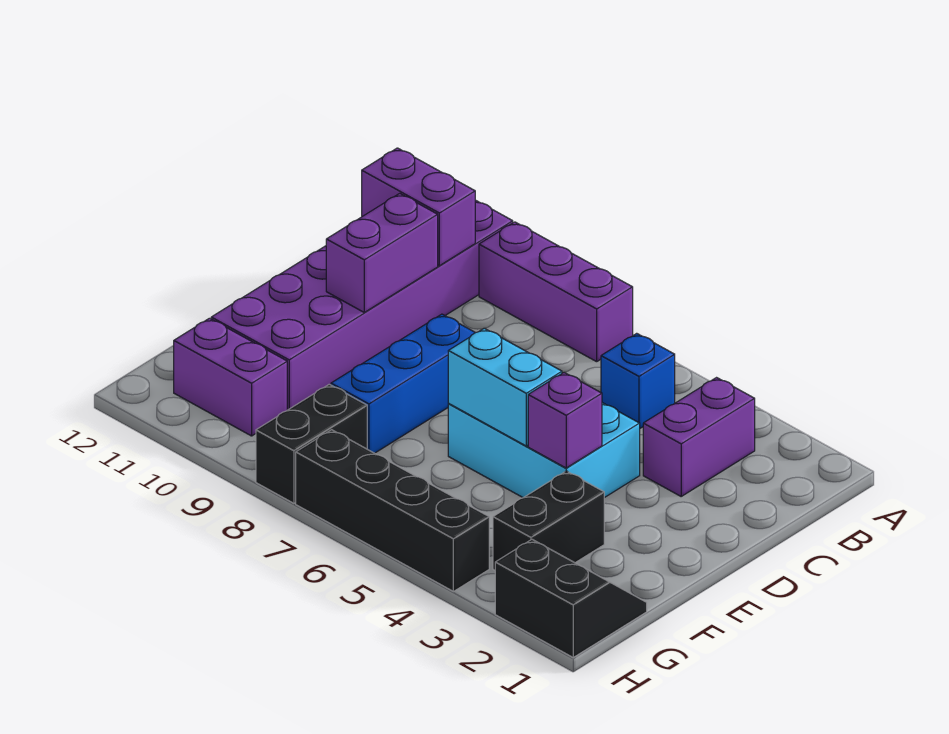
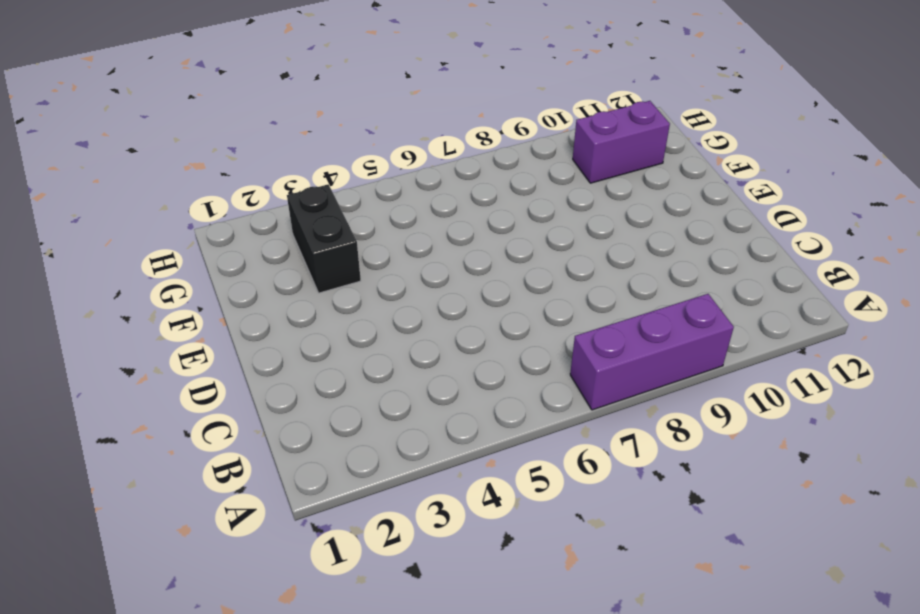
none -> purple 2x6 brick [211,200,513,410]
none -> purple 1x2 brick [643,378,755,496]
none -> blue 1x1 brick [601,333,675,428]

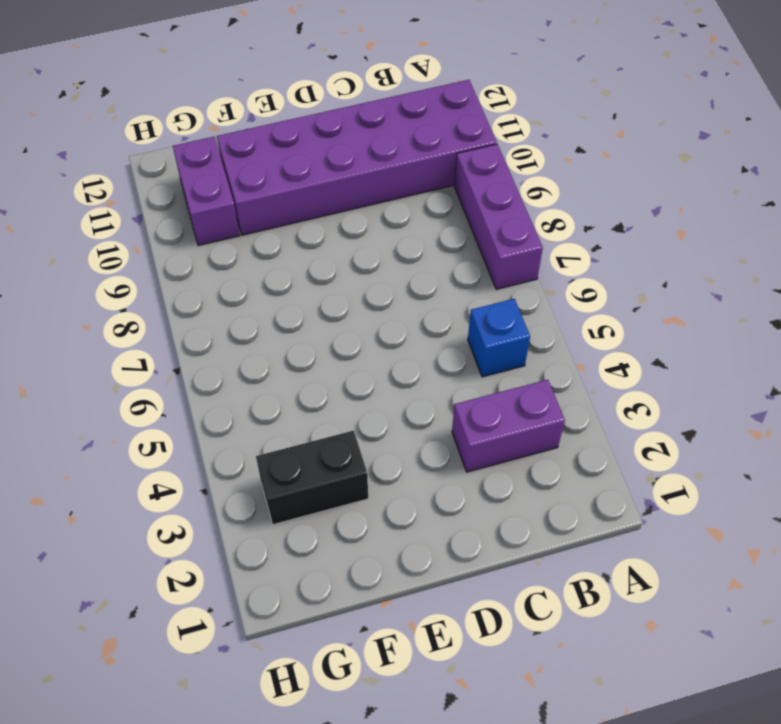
none -> cyan 2x3 brick [448,403,640,498]
none -> blue 1x3 brick [331,314,475,453]
none -> black 2x2 slope [495,539,647,657]

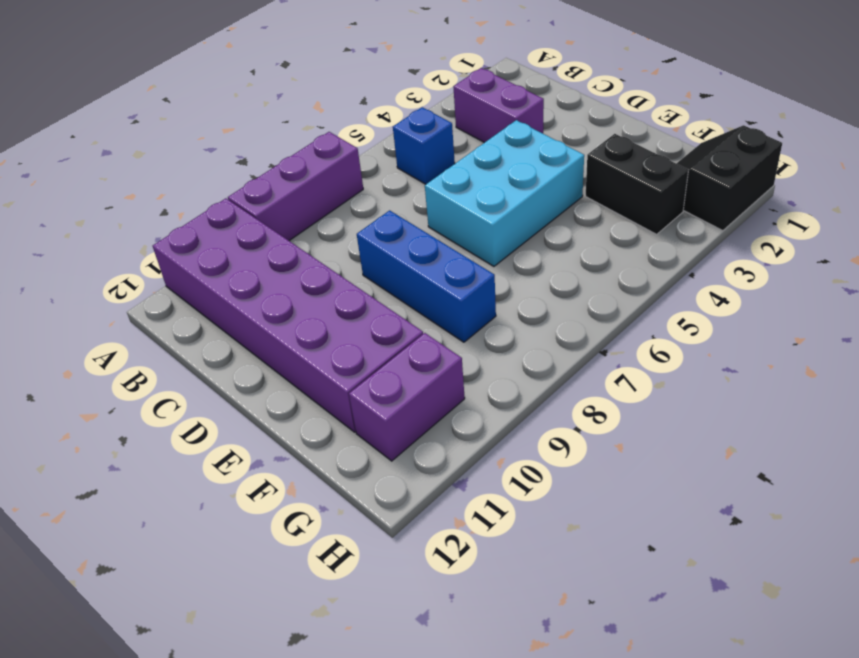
none -> black 1x2 brick [256,384,367,503]
none -> black 1x4 brick [296,430,489,591]
none -> purple 1x2 brick [362,148,475,266]

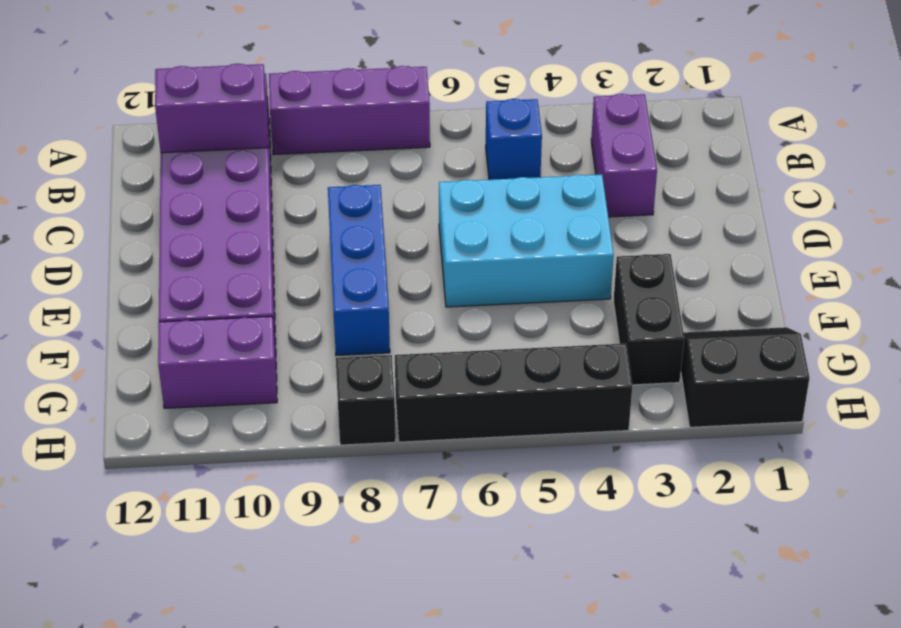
black 1x1 brick [336,355,396,445] -> black 1x2 brick [256,384,367,503]
none -> purple 1x2 brick [326,193,438,312]
none -> purple 1x1 brick [528,372,602,468]
none -> cyan 1x2 brick [448,328,562,446]

